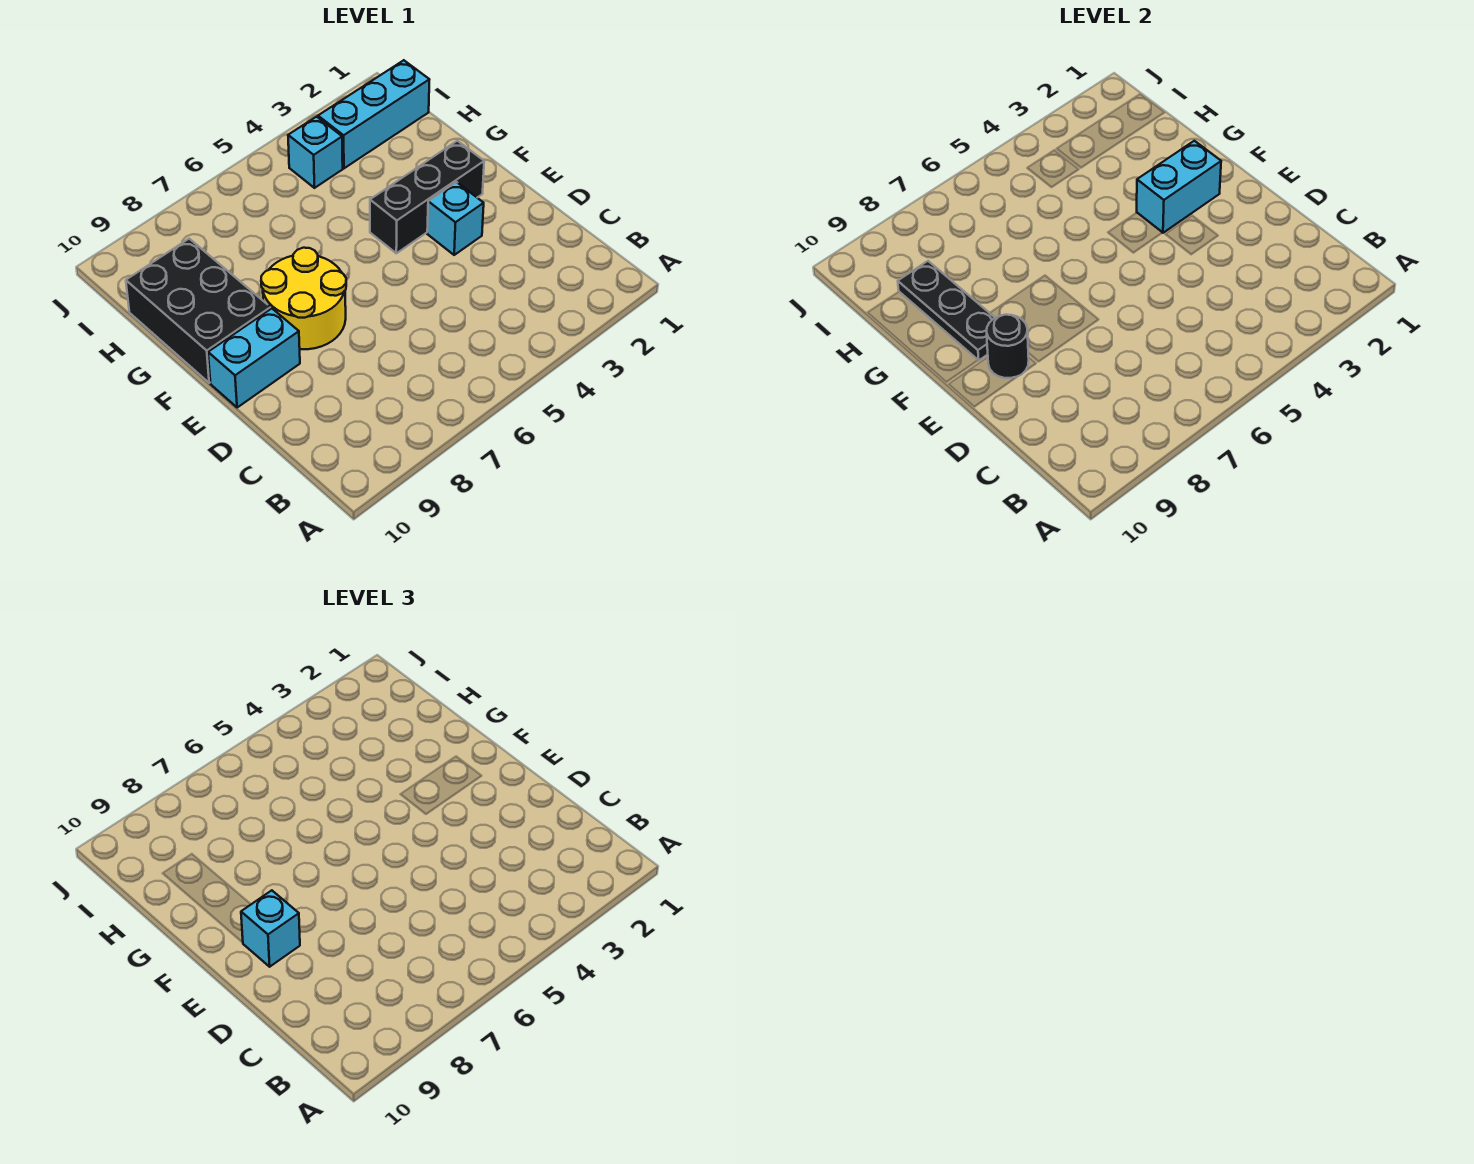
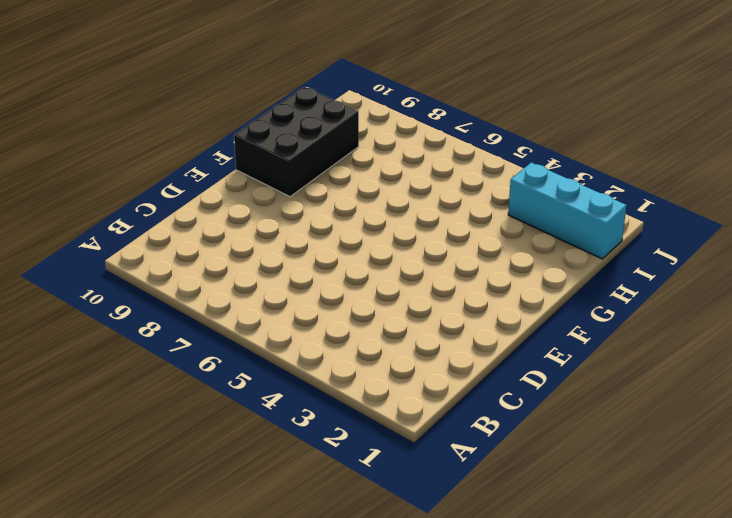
none -> cyan 1x1 brick [427,182,484,255]
none -> yellow 2x2 round brick [261,248,346,349]

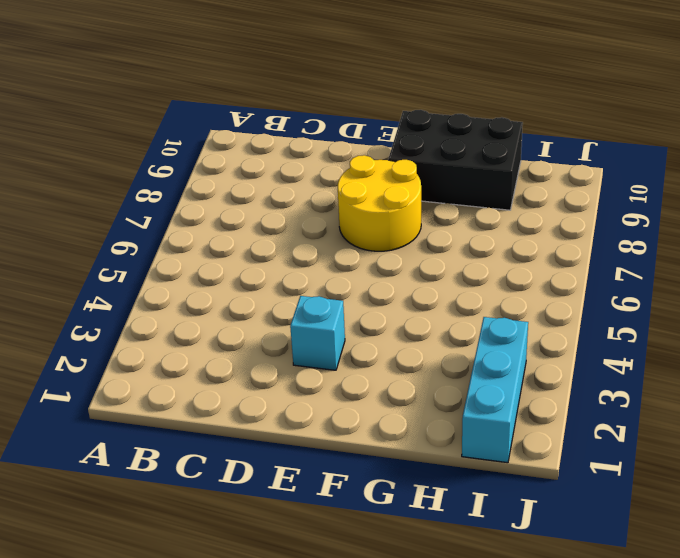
none -> cyan 1x2 brick [208,308,300,408]
none -> black 1x3 brick [370,141,484,253]

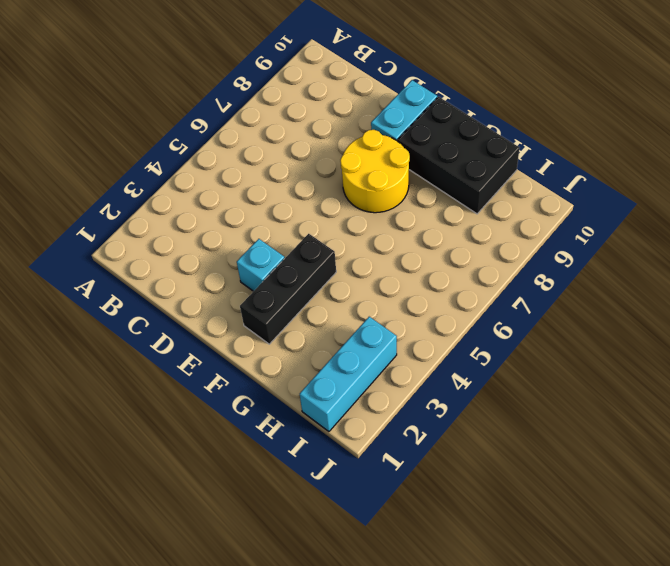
none -> cyan 1x1 brick [288,117,343,188]
none -> black 1x1 round brick [987,315,1029,378]

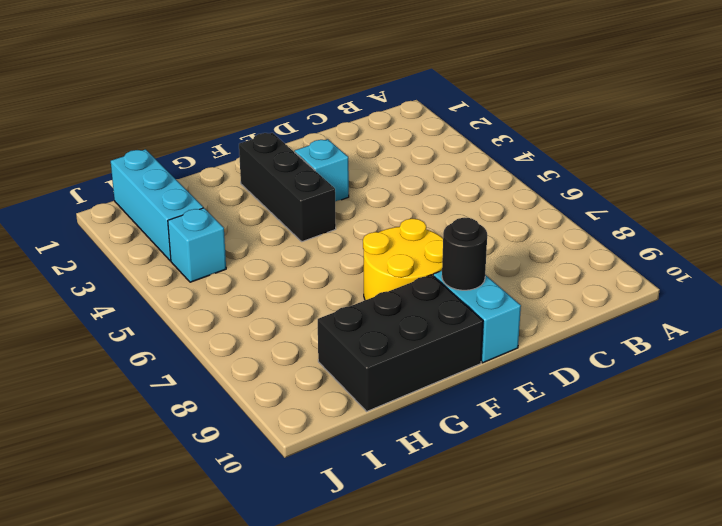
none -> cyan 1x2 brick [1137,141,1221,233]
none -> black 1x3 plate [898,261,995,360]

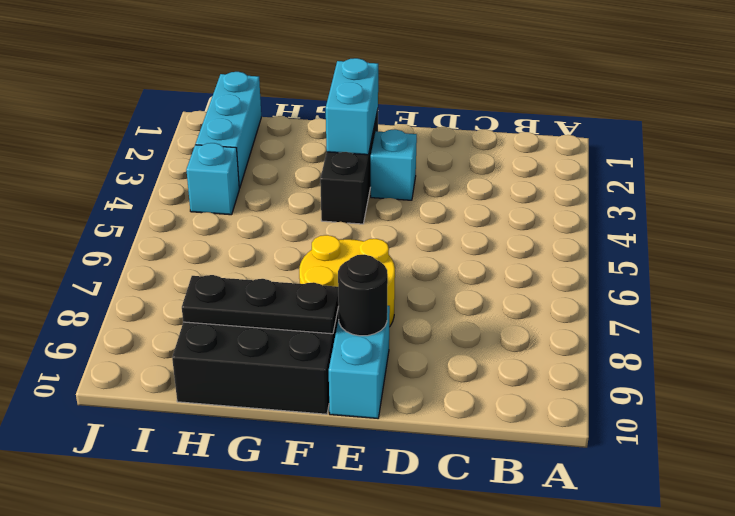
none -> cyan 1x1 brick [241,890,300,967]

